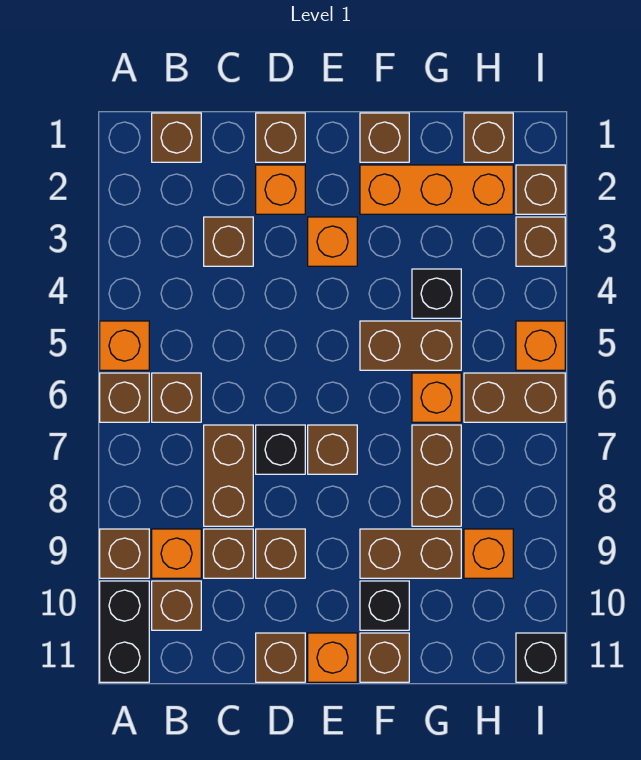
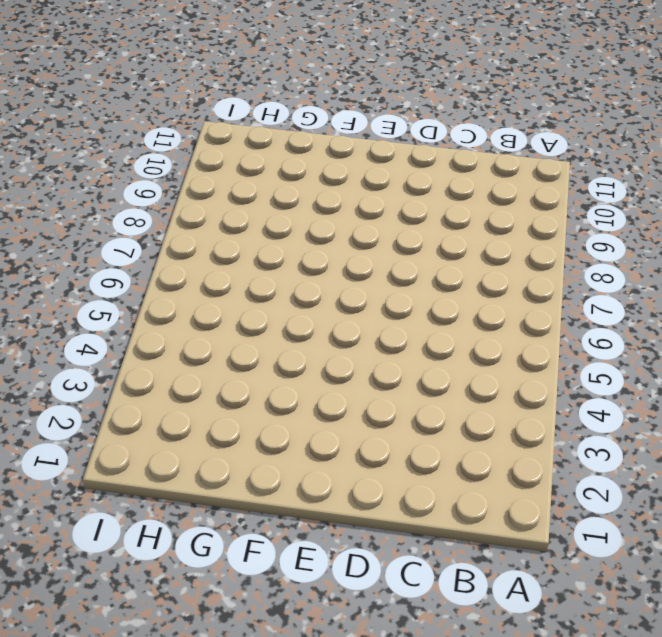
none -> orange 1x1 brick [100,321,149,370]
none -> brown 1x1 brick [100,373,149,422]
none -> brown 1x1 brick [100,529,149,578]
none -> black 1x2 brick [100,581,149,682]

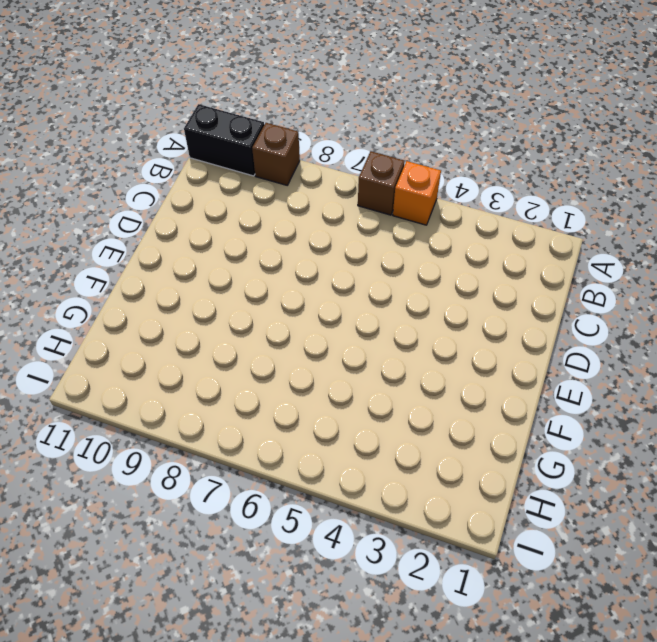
none -> brown 1x1 brick [152,113,201,162]
none -> brown 1x1 brick [152,373,201,422]
none -> orange 1x1 brick [152,529,201,578]
none -> brown 1x1 brick [152,581,201,630]

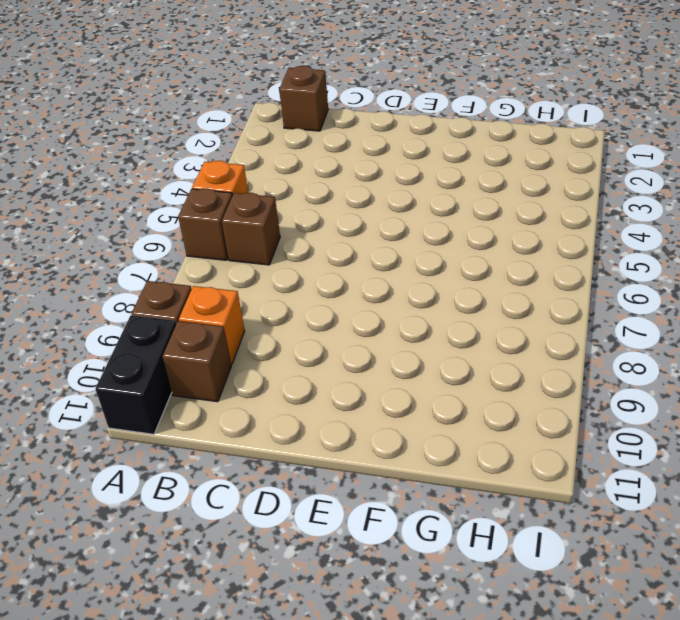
none -> brown 1x1 brick [204,217,253,266]
none -> brown 1x2 brick [204,425,253,526]
none -> brown 1x1 brick [204,529,253,578]
none -> brown 1x1 brick [256,113,305,162]

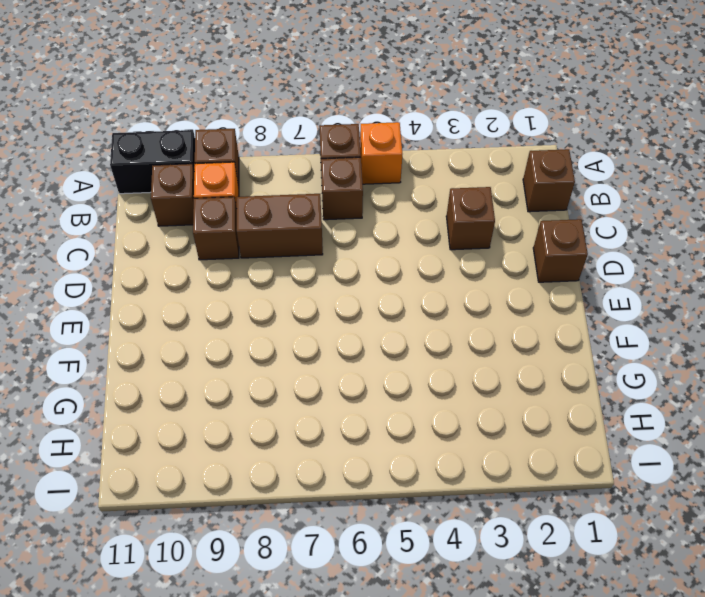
none -> orange 1x1 brick [256,165,305,214]
none -> black 1x1 brick [256,425,305,474]
none -> brown 1x1 brick [256,529,305,578]
none -> brown 1x1 brick [256,633,305,682]

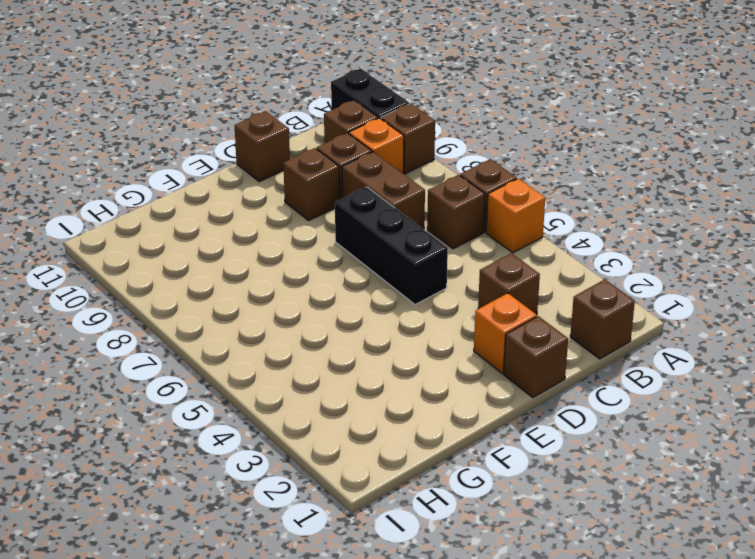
black 1x3 brick [335,187,448,304] -> black 1x1 brick [256,425,305,474]
none -> orange 1x1 brick [308,217,357,266]
none -> brown 1x1 brick [308,425,357,474]
none -> orange 1x1 brick [308,633,357,682]
none -> brown 1x1 brick [360,113,409,162]

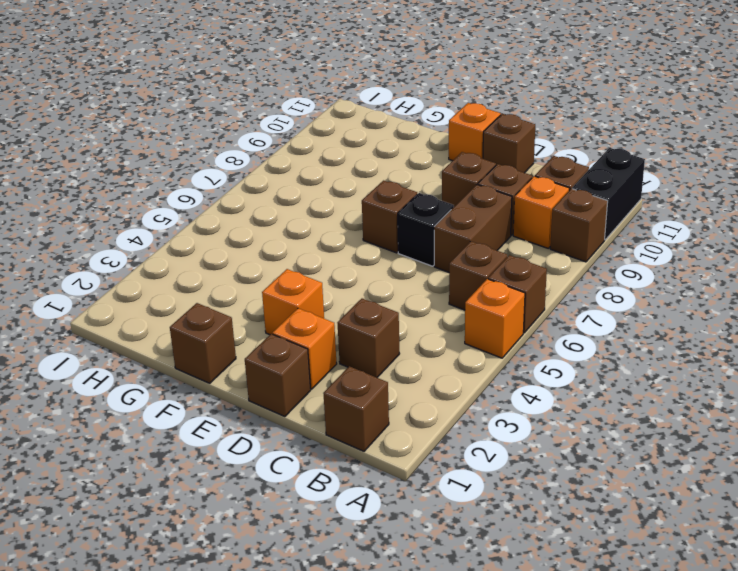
none -> orange 1x3 brick [360,165,513,214]
none -> brown 1x2 brick [360,321,461,370]
none -> brown 1x2 brick [360,529,461,578]
none -> black 1x1 brick [360,581,409,630]

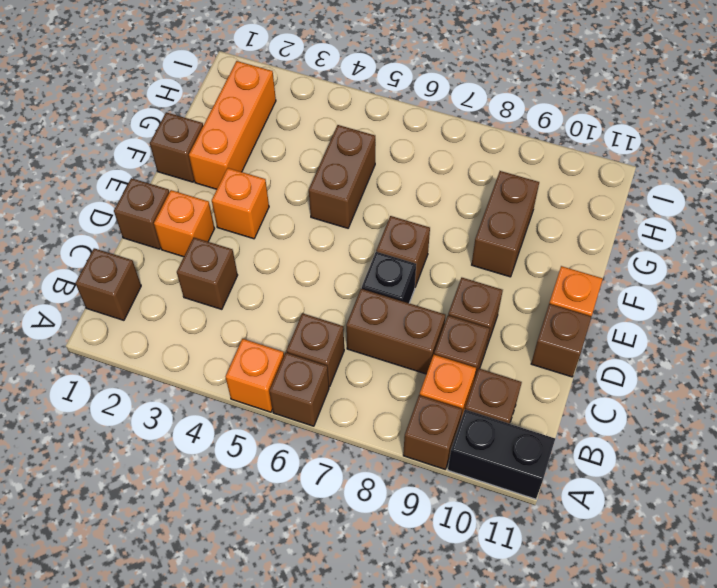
none -> black 1x1 brick [360,581,409,630]
none -> brown 1x1 brick [360,633,409,682]
none -> black 1x1 brick [412,269,461,318]
none -> orange 1x1 brick [412,373,461,422]

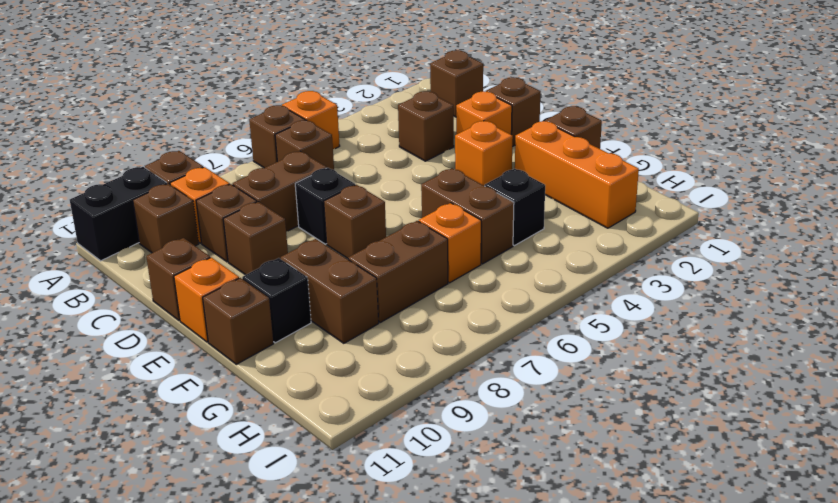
none -> brown 1x1 brick [464,113,513,162]
none -> brown 1x2 brick [464,373,565,422]
none -> orange 1x1 brick [464,529,513,578]
none -> brown 1x1 brick [516,165,565,214]

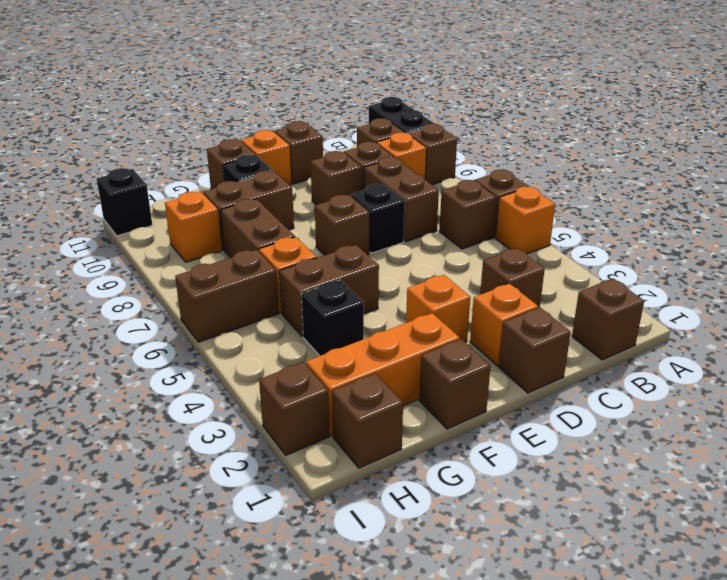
none -> brown 1x1 brick [516,217,565,266]
none -> orange 1x1 brick [516,321,565,370]

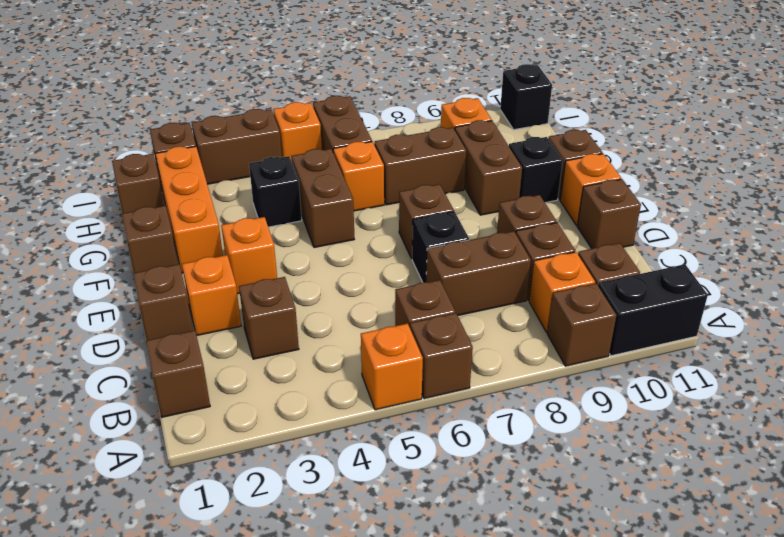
brown 1x2 brick [192,109,282,184] -> brown 1x1 brick [516,217,565,266]

